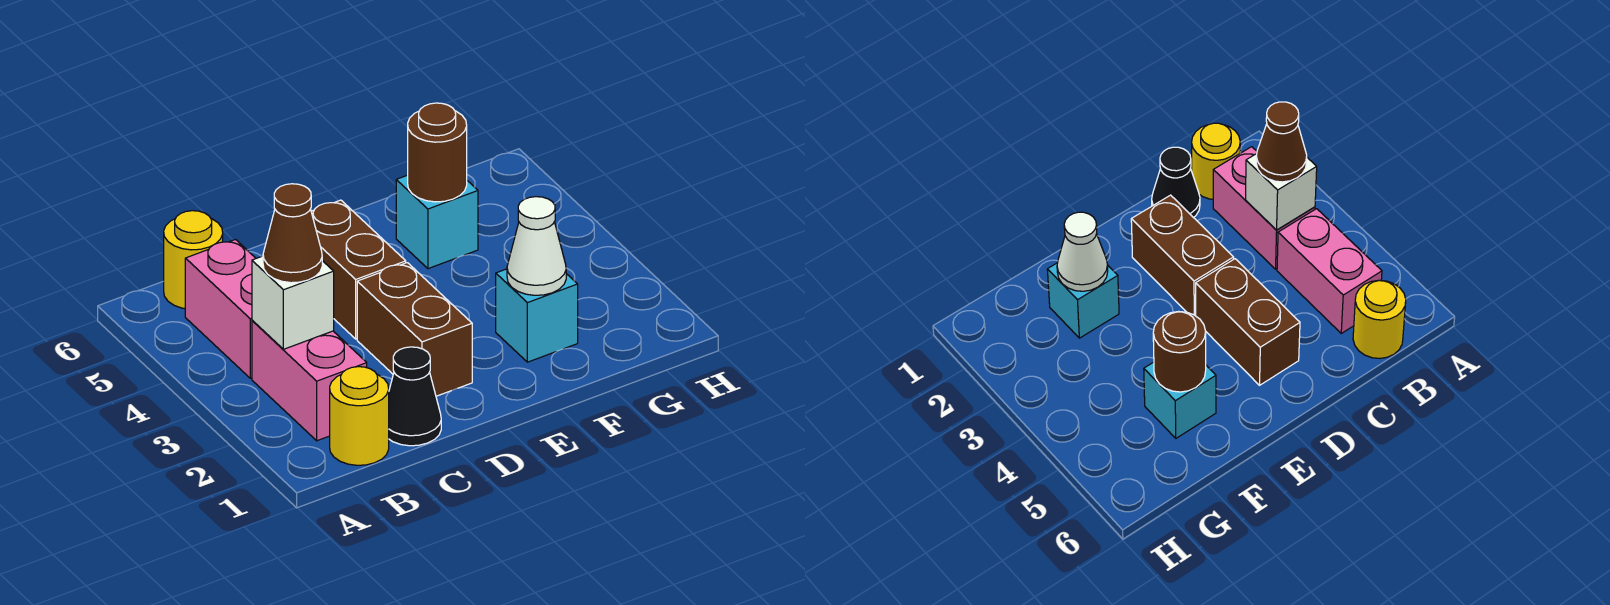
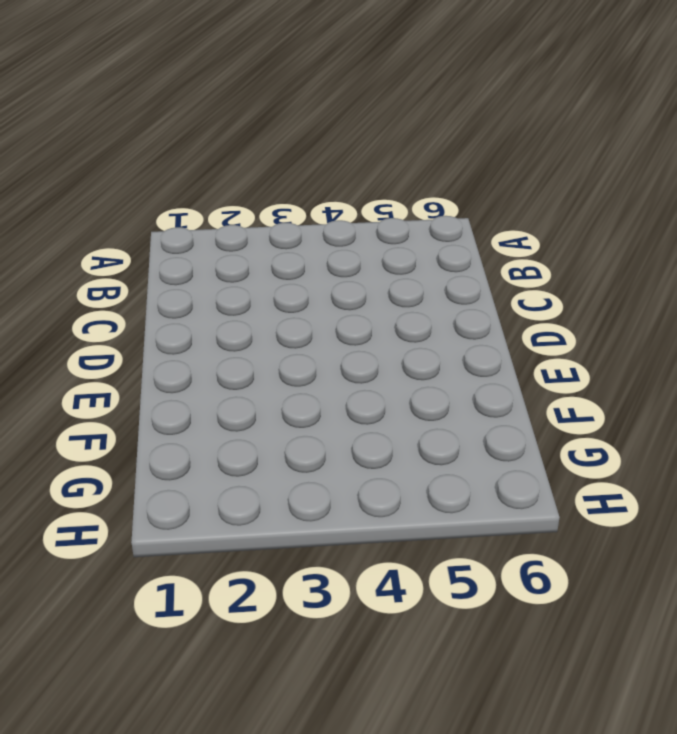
none -> yellow 1x1 round brick [330,367,389,465]
none -> pink 1x2 brick [252,320,367,441]
none -> pink 1x2 brick [185,240,256,378]

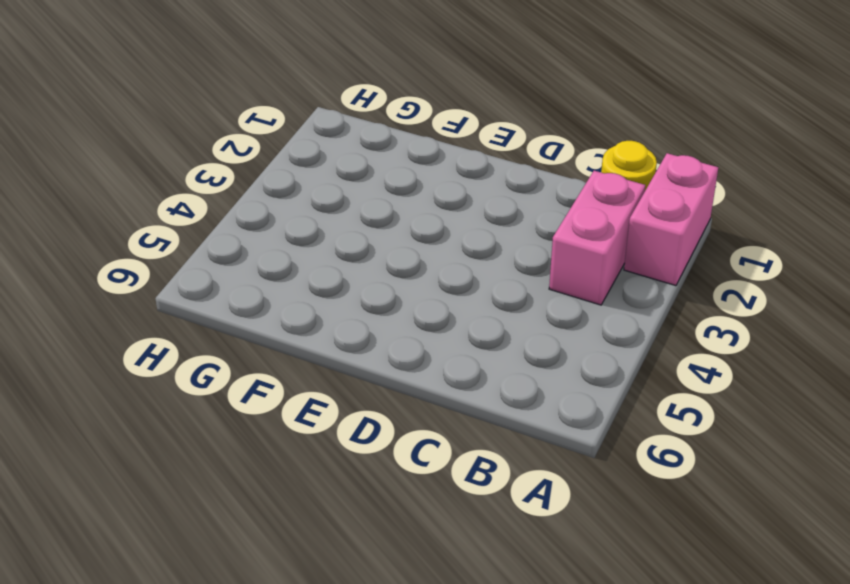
pink 1x2 brick [624,153,718,286] -> pink 1x2 brick moved to [185,240,256,378]
none -> yellow 1x1 round brick [164,211,223,309]
none -> black 1x1 cone [389,347,441,446]
none -> brown 1x2 brick [357,263,472,396]

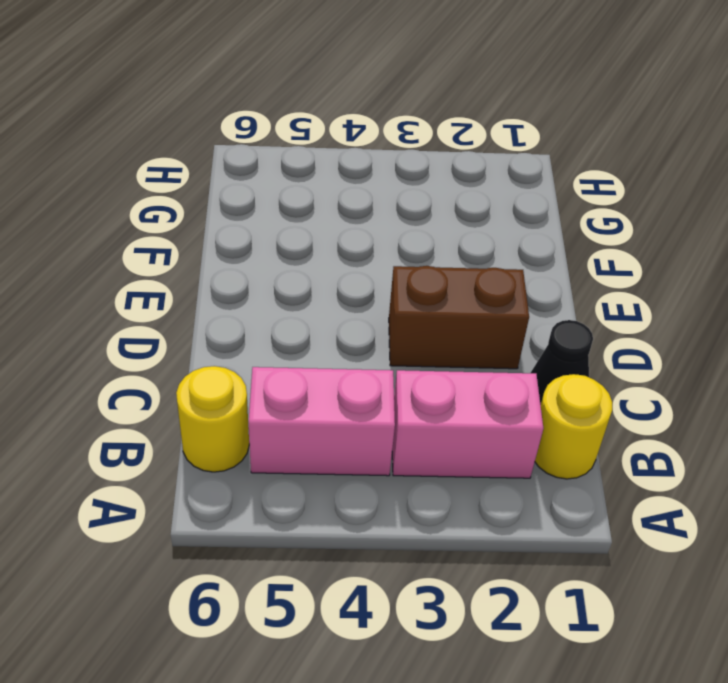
none -> brown 1x2 brick [311,200,406,339]
none -> cyan 1x1 brick [496,269,578,362]
none -> cyan 1x1 brick [396,175,478,269]

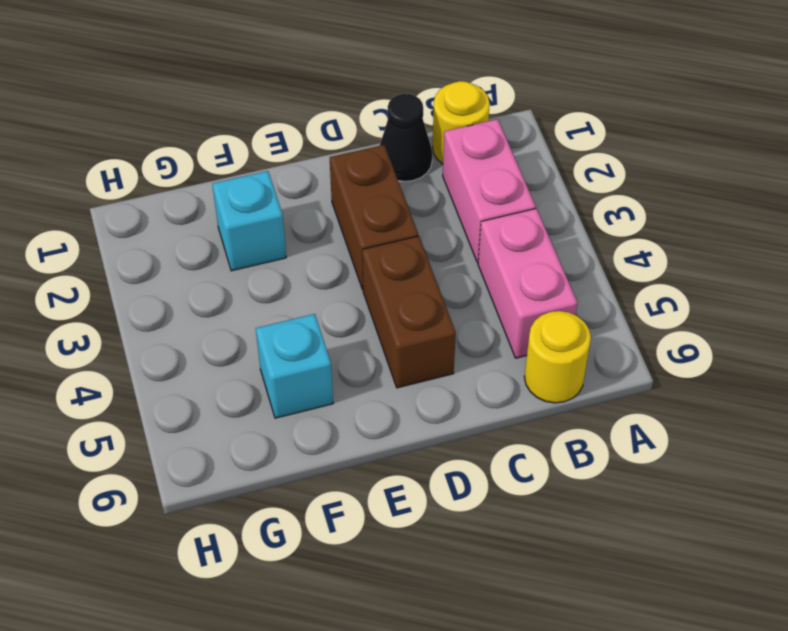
none -> white 1x1 brick [252,256,334,349]
none -> white 1x1 cone [507,197,566,295]
none -> brown 1x1 round brick [408,103,467,202]

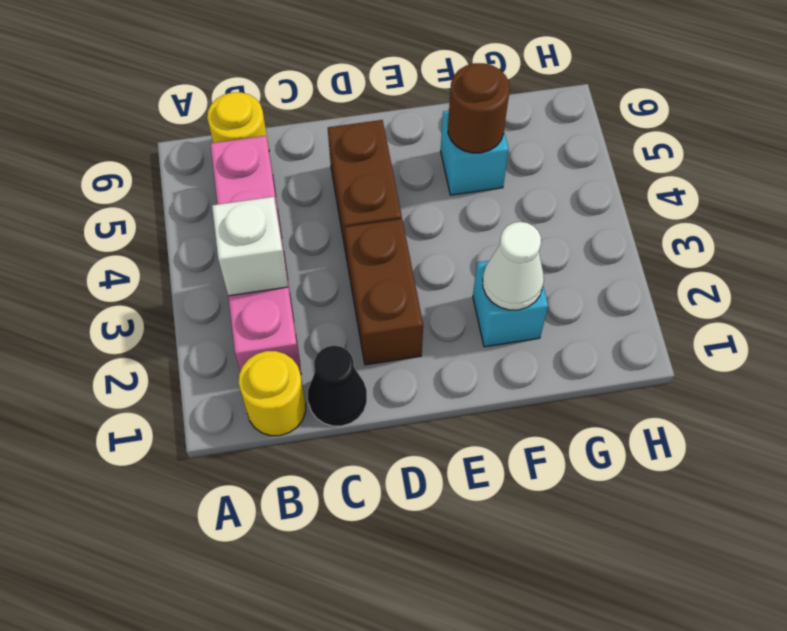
none -> brown 1x1 cone [263,184,322,283]

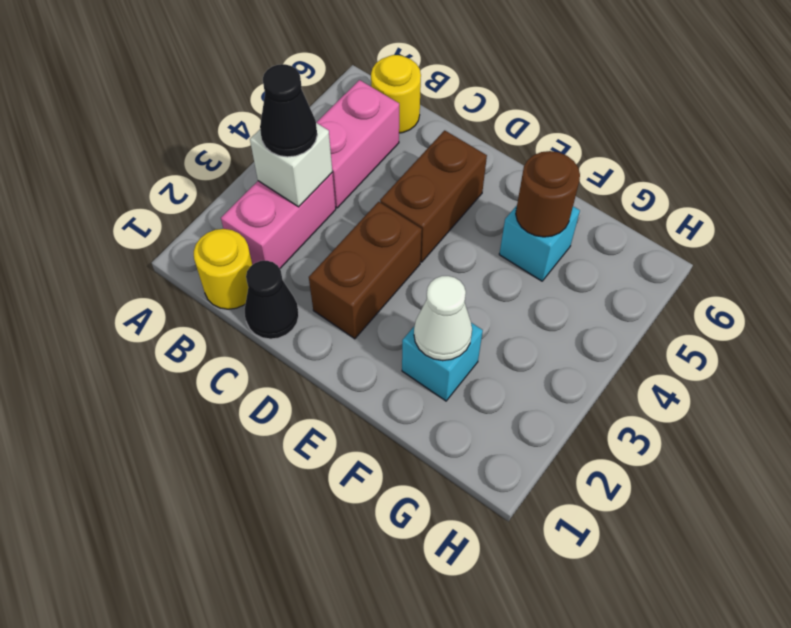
black 1x1 cone [260,64,317,157] -> brown 1x1 cone [263,184,322,283]

